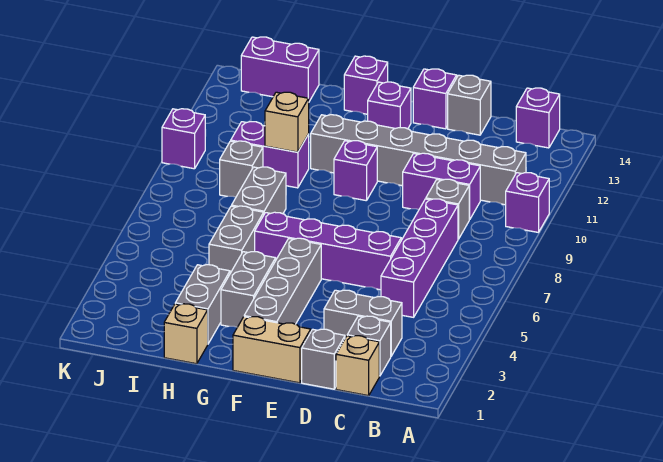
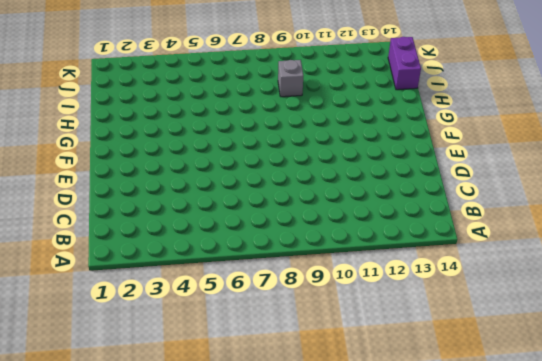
none -> purple 1x1 brick [506,173,549,232]
none -> grey 1x6 brick [311,115,526,205]
none -> purple 1x1 brick [516,88,560,148]

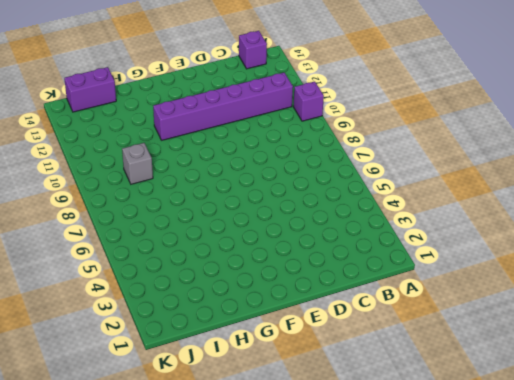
purple 1x6 brick [153,72,293,140] -> grey 1x6 brick [311,115,526,205]
none -> tan 1x1 brick [336,336,379,396]
none -> grey 1x1 brick [347,316,391,376]
none -> grey 1x2 brick [324,290,402,356]

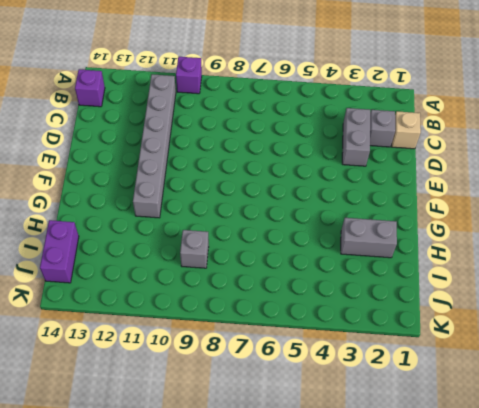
none -> purple 1x4 brick [381,199,458,317]
none -> grey 1x1 brick [426,179,470,239]
none -> purple 1x2 brick [403,153,480,219]

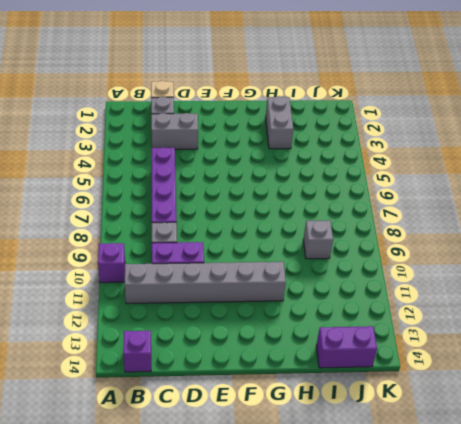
none -> grey 1x1 brick [302,329,345,389]
none -> purple 1x4 brick [255,212,401,290]
none -> grey 1x1 brick [448,75,491,135]

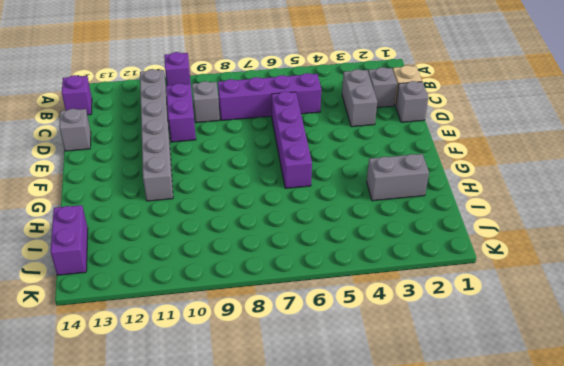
none -> tan 1x2 brick [233,317,311,383]
none -> purple 1x1 brick [413,69,457,129]
none -> grey 1x4 brick [244,238,321,324]

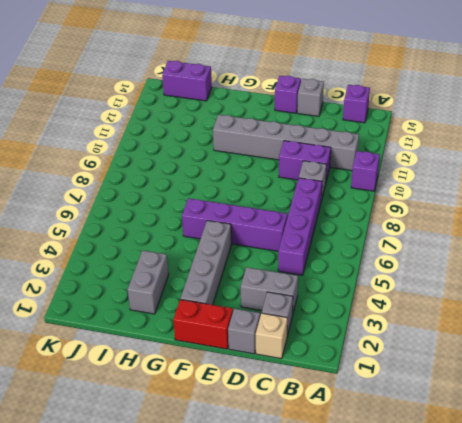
red 1x2 brick [173,299,233,349] -> tan 1x2 brick [233,317,311,383]
none -> purple 1x1 brick [334,141,377,201]
none -> purple 1x1 brick [368,82,411,129]
none -> grey 1x2 brick [221,252,276,327]

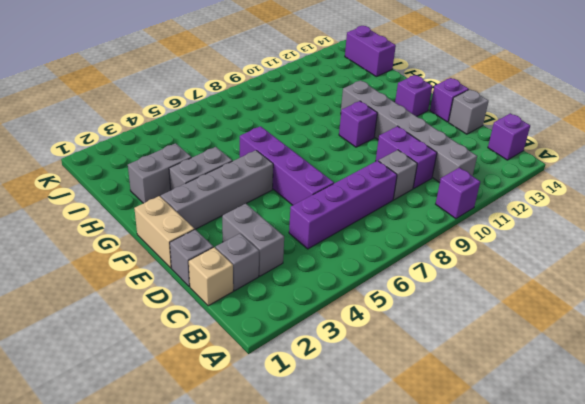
none -> purple 1x1 brick [344,56,388,114]
none -> tan 1x1 brick [164,304,208,364]
none -> grey 1x2 brick [209,206,264,273]

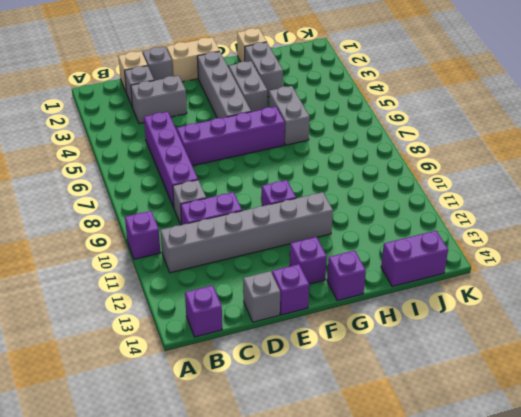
none -> grey 1x2 brick [232,167,286,214]
none -> purple 1x2 brick [231,122,309,188]
none -> grey 1x1 brick [220,141,263,197]

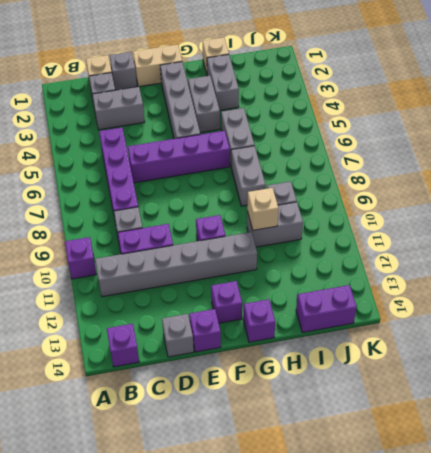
grey 1x2 brick [247,202,303,247] -> purple 1x2 brick [231,122,309,188]
none -> purple 1x1 brick [162,109,205,169]

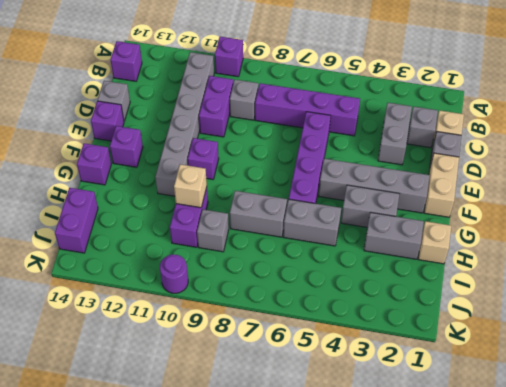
purple 1x1 round brick [160,254,188,293] -> purple 1x1 brick [162,109,205,169]

